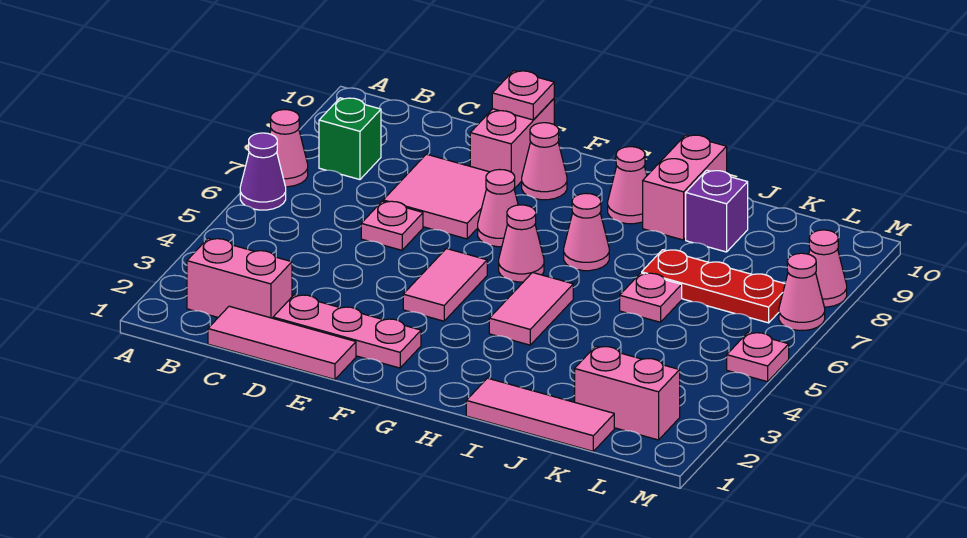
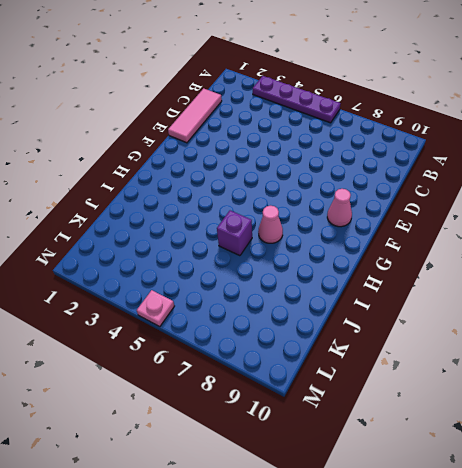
purple 1x4 plate [253,76,341,123] -> purple 1x1 cone [240,133,286,210]
purple 1x1 brick [217,211,252,256] -> purple 1x1 brick moved to [686,170,748,252]
none -> pink 1x1 cone [270,110,308,187]
none -> pink 1x2 brick [187,238,292,318]
none -> green 1x1 brick [319,98,381,180]

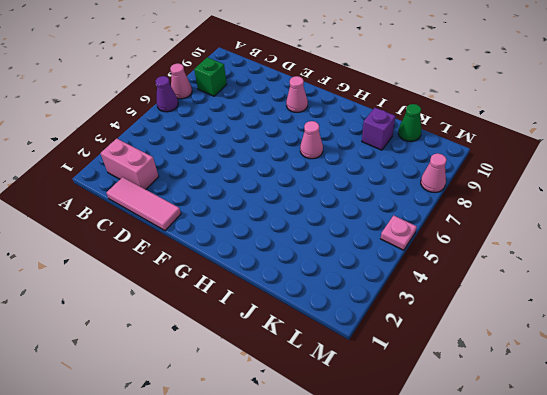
green 1x1 cone [398,104,421,142] -> none
none -> pink 1x3 plate [273,295,421,368]
none -> pink 1x1 plate [361,201,423,250]
none -> pink 2x2 tile [383,154,489,239]

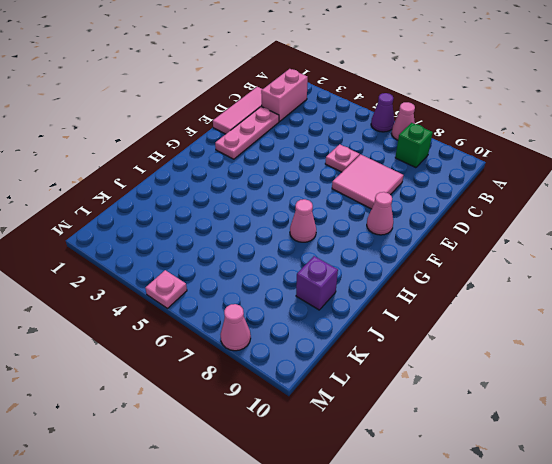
none -> pink 1x2 brick [470,99,554,189]
none -> pink 1x2 tile [403,249,487,321]
none -> pink 1x1 cone [478,169,518,247]

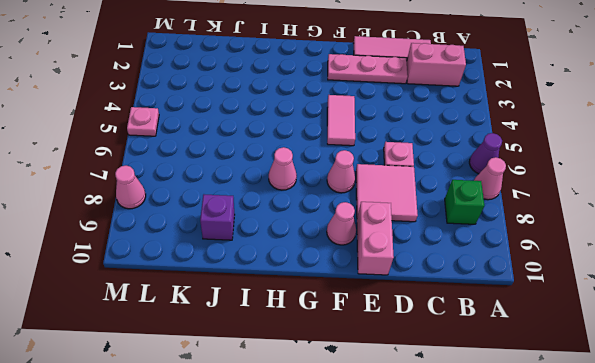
none -> pink 1x1 cone [499,205,544,282]
none -> pink 1x2 tile [489,272,573,345]
none -> pink 1x1 cone [608,147,647,224]

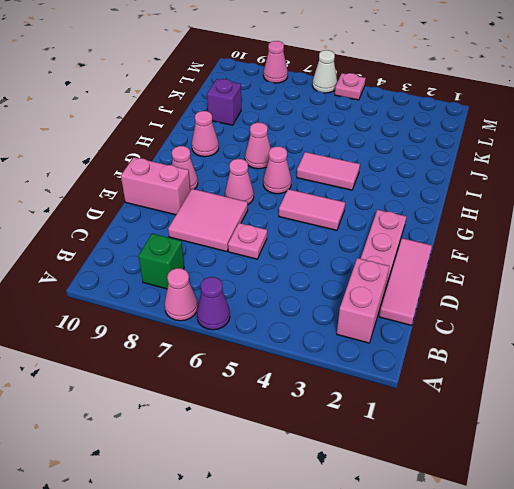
white 1x1 cone [312,50,337,93] -> none
none -> pink 1x3 tile [466,378,614,451]
none -> pink 1x2 brick [643,135,727,240]
none -> pink 1x1 plate [620,273,682,322]

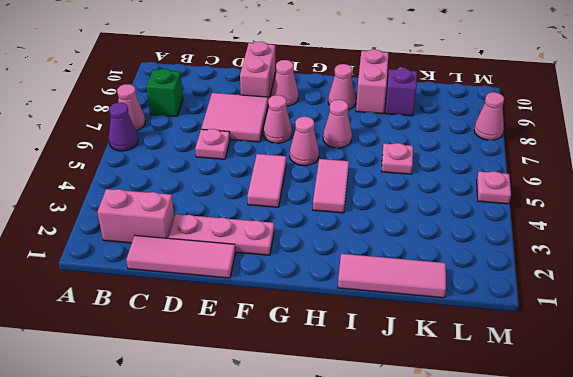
none -> red 1x3 plate [642,250,785,323]
none -> pink 1x2 brick [575,346,680,440]
none -> pink 1x1 cone [779,253,825,330]

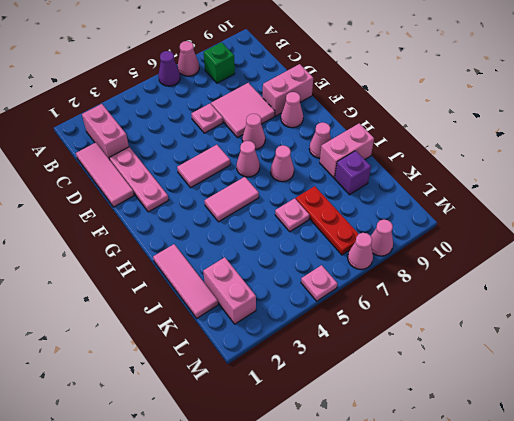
none -> pink 1x1 plate [492,71,554,120]

